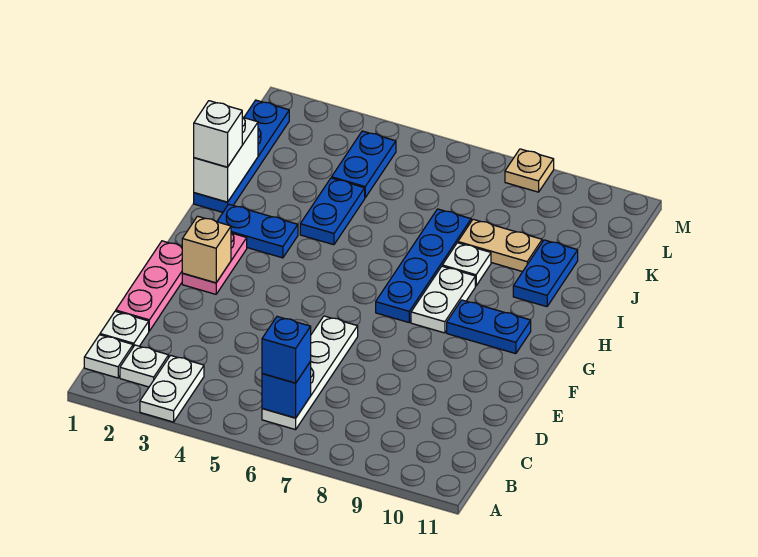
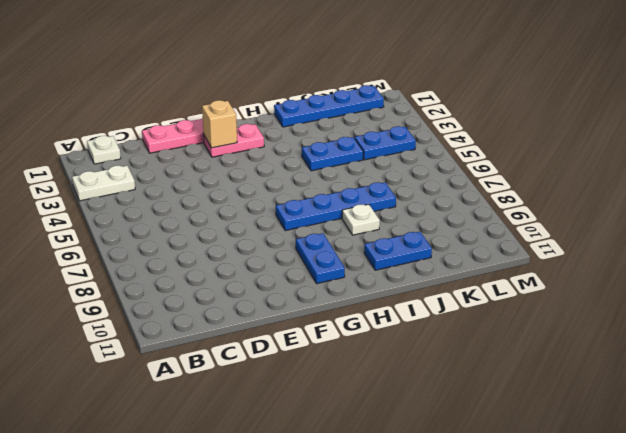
none -> white 1x1 plate [120,345,169,387]
none -> white 1x4 plate [262,316,358,430]
none -> white 1x1 plate [100,311,149,347]

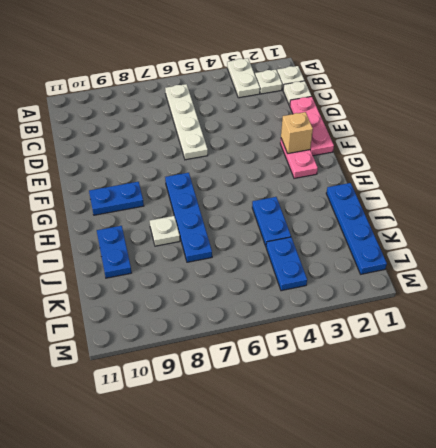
none -> white 1x2 plate [411,266,475,333]
none -> blue 1x2 plate [217,204,298,258]
none -> tan 1x2 plate [458,219,542,272]

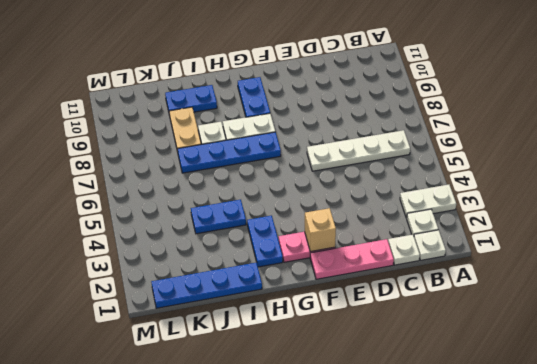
none -> blue 1x2 plate [332,131,396,198]
none -> tan 1x1 plate [505,149,554,192]
none -> blue 1x1 brick [262,361,311,418]

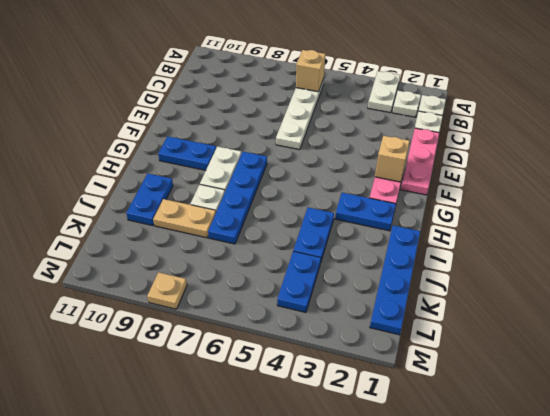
tan 1x1 brick [296,50,325,92] -> blue 1x1 brick [262,361,311,418]
none -> white 1x2 brick [194,117,258,202]
none -> blue 1x1 brick [262,317,311,383]
none -> white 1x1 brick [194,101,242,167]

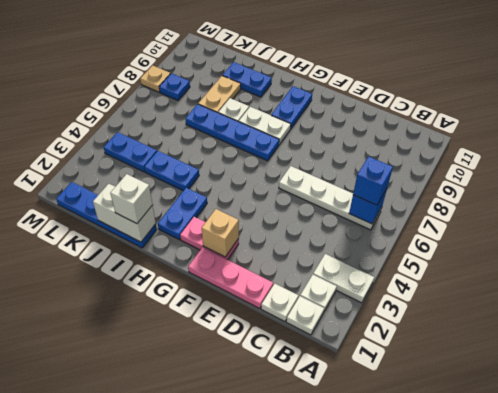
blue 1x1 plate [159,73,190,100] -> none

